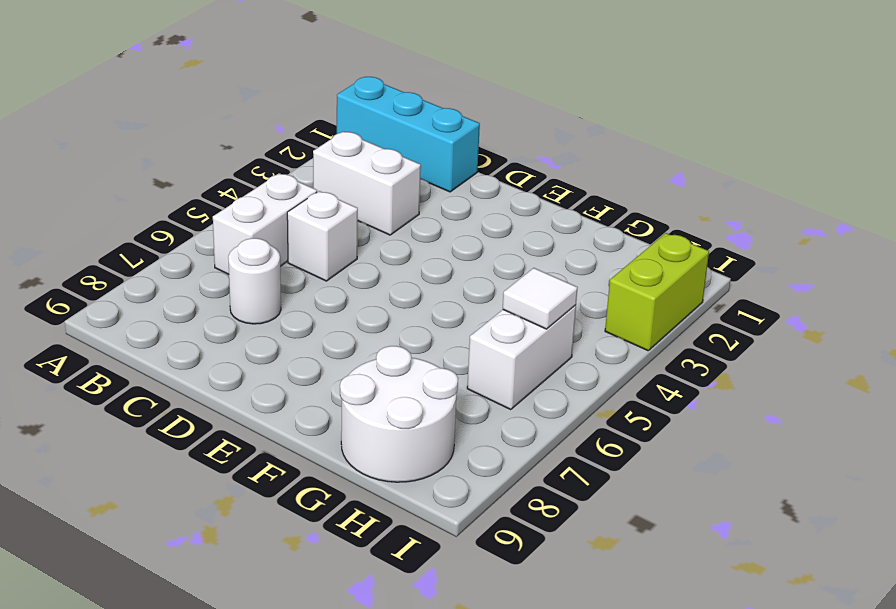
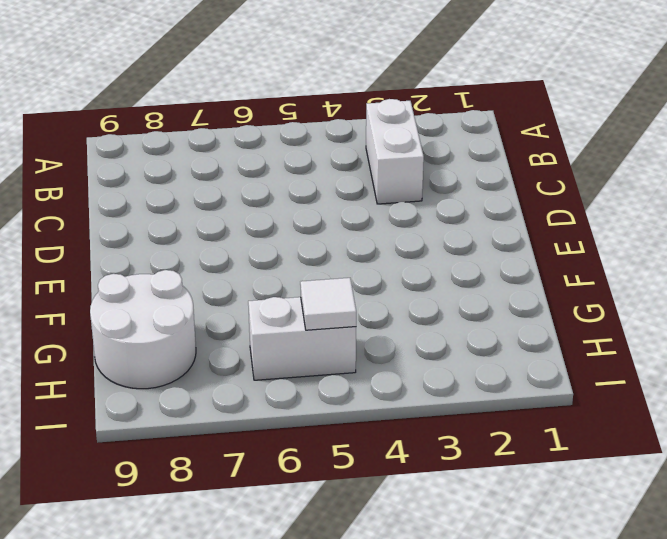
none -> cyan 1x3 brick [337,77,480,192]
none -> white 1x2 brick [213,173,317,274]

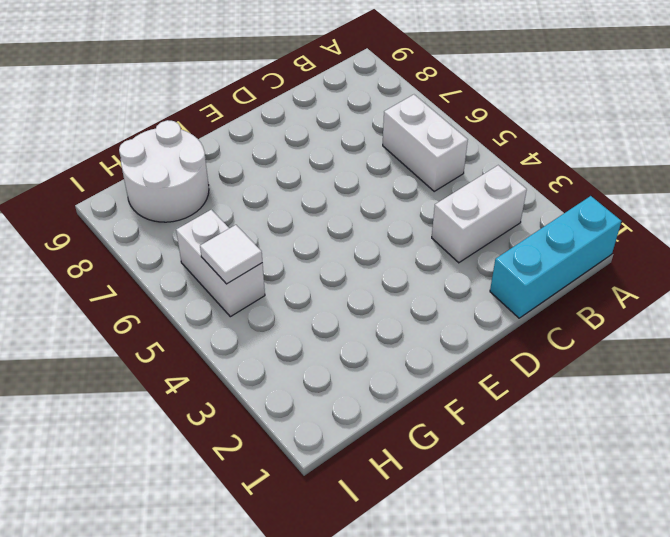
none -> white 1x1 brick [287,191,358,281]
none -> white 1x1 round brick [228,238,281,324]

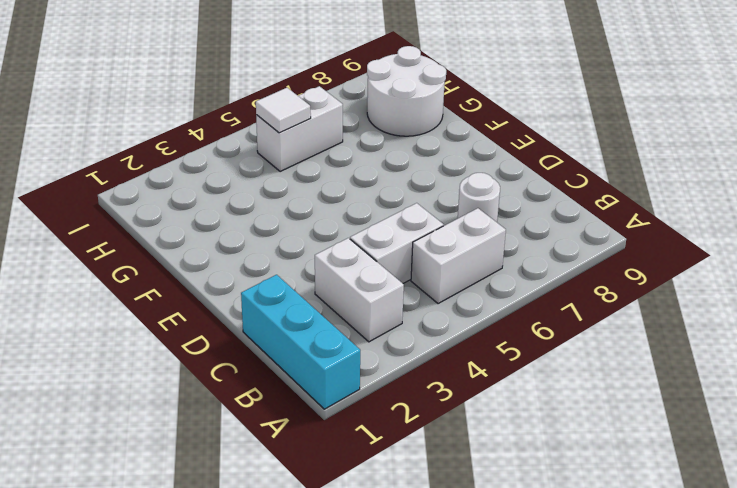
white 1x2 brick [350,203,444,283] -> white 1x1 brick [287,191,358,281]
none -> lime 1x2 brick [605,233,709,351]

